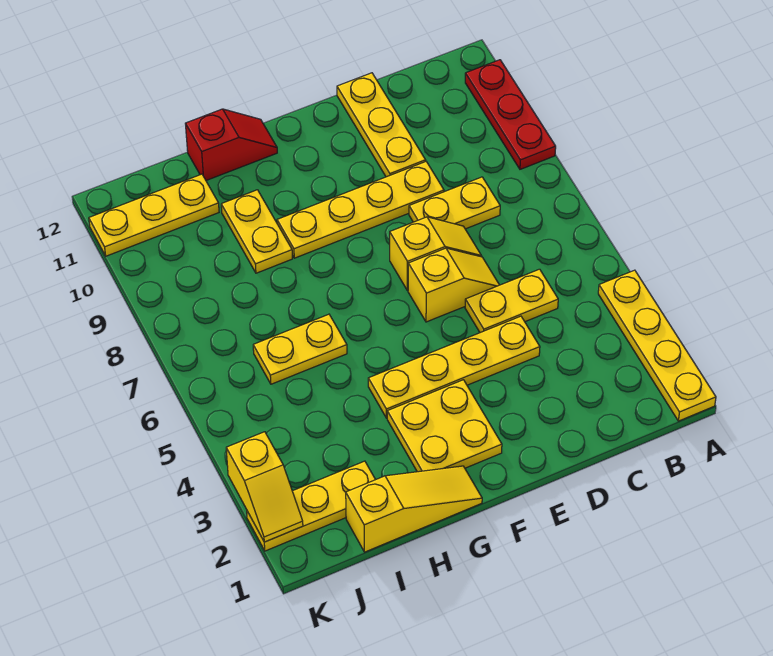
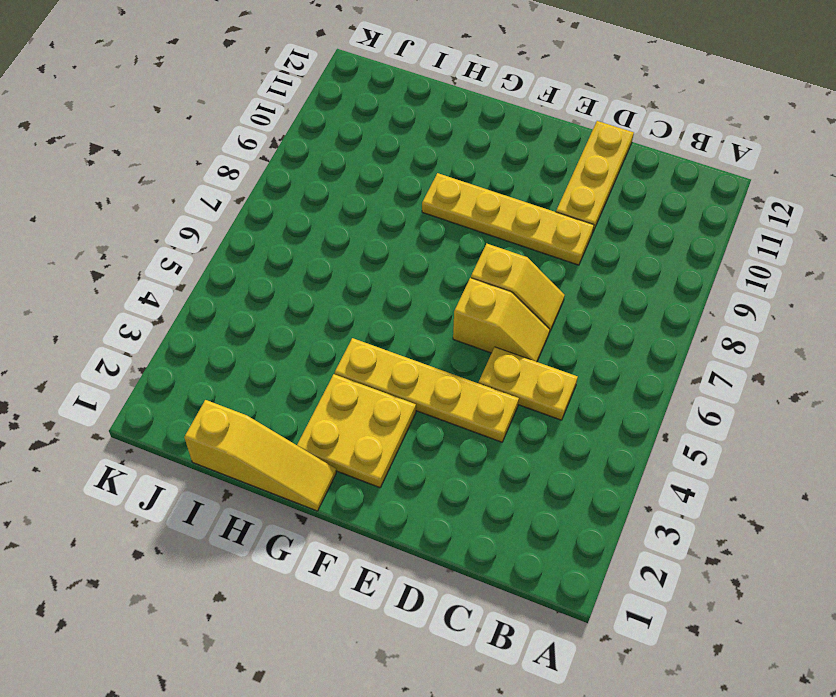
none -> yellow 1x4 plate [598,270,716,421]
none -> red 1x3 plate [465,60,556,169]
none -> yellow 1x2 plate [409,177,500,229]

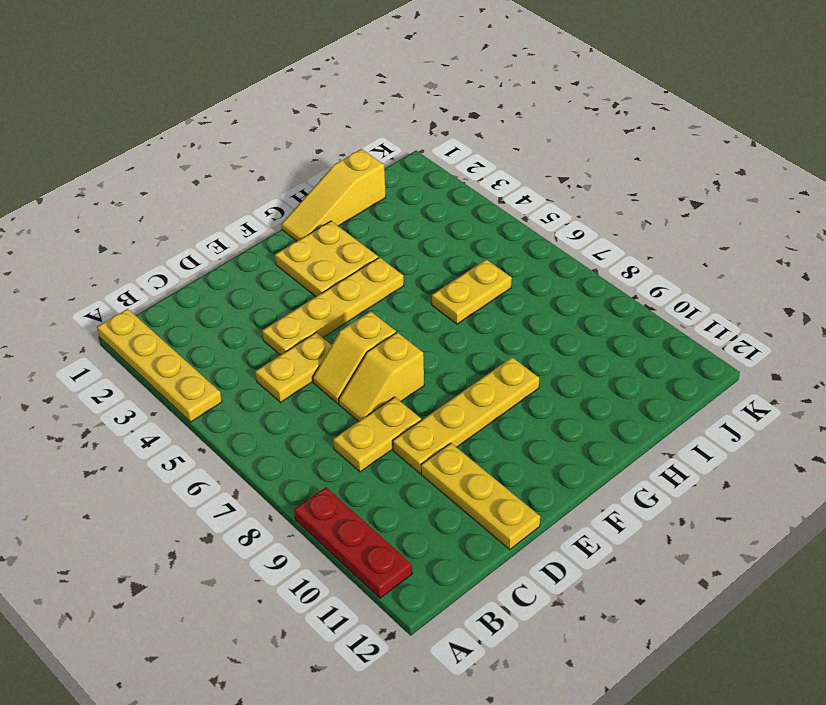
none -> red 1x2 slope [185,109,277,180]
none -> yellow 1x2 plate [221,190,292,273]
none -> yellow 1x3 plate [247,461,375,551]

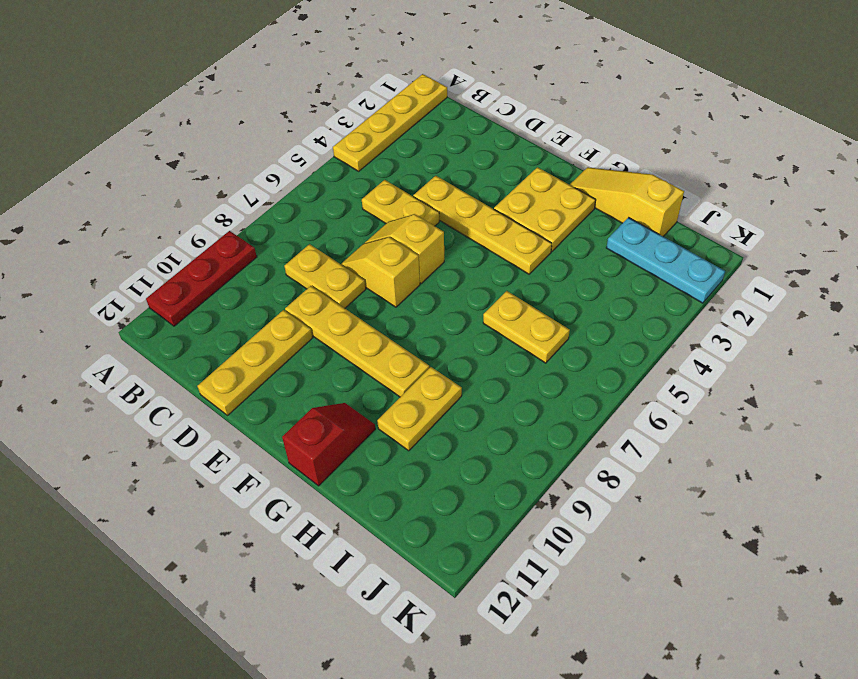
red 1x2 slope [282,403,375,486] -> red 1x2 slope turned to [185,109,277,180]
cyan 1x3 plate [606,218,725,303] -> yellow 1x3 plate [247,461,375,551]
none -> yellow 1x3 plate [89,174,219,256]
none -> yellow 1x2 slope [226,432,303,542]

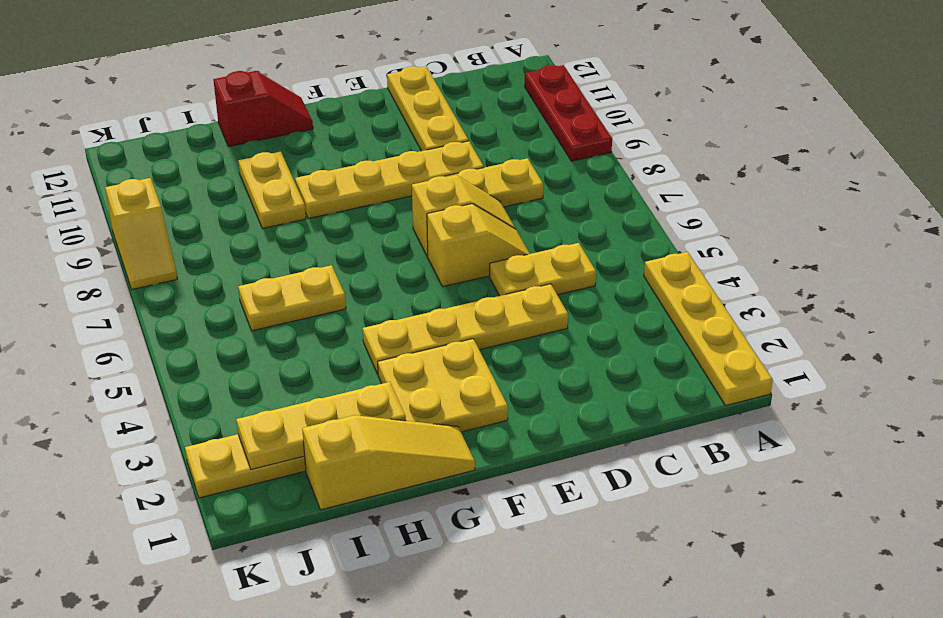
yellow 1x3 plate [236,382,406,469] -> yellow 1x3 plate moved to [89,174,219,256]
yellow 1x2 slope [105,178,177,289] -> yellow 1x2 slope moved to [226,432,303,542]

